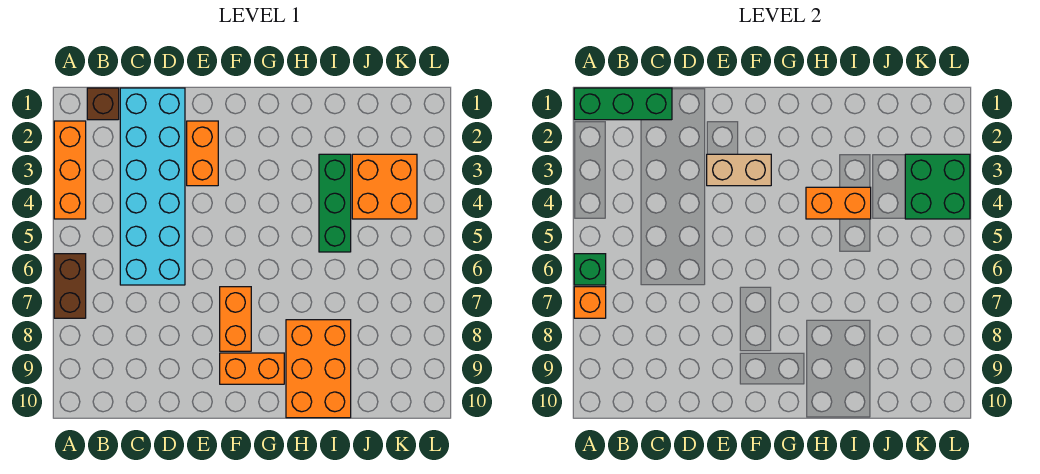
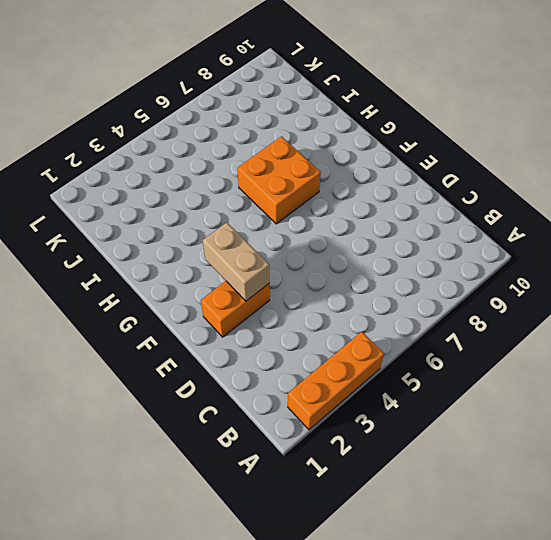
orange 2x2 brick [237,136,321,224] -> orange 2x2 brick moved to [352,154,417,219]
none -> brown 1x2 brick [54,254,86,318]
none -> brown 1x1 brick [87,88,119,120]
none -> cyan 2x6 brick [120,88,185,285]

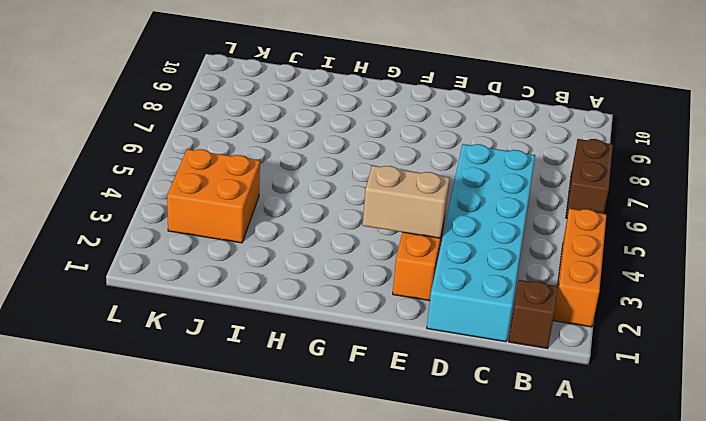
none -> orange 1x2 brick [220,287,251,351]
none -> orange 1x2 brick [220,353,284,384]
none -> orange 2x3 brick [286,320,351,418]

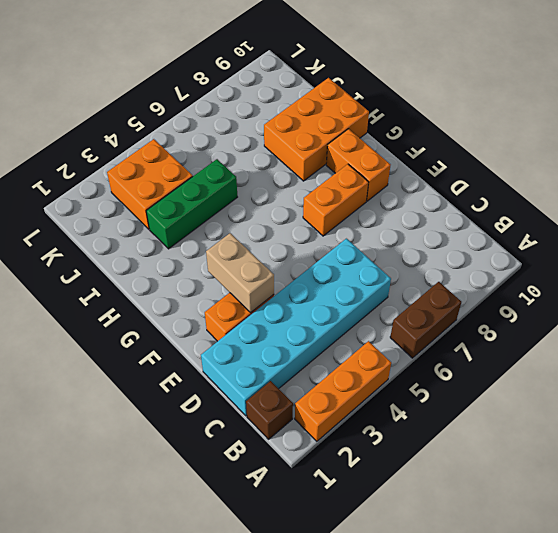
none -> green 1x3 brick [574,88,672,120]
none -> green 1x1 brick [574,254,606,285]
none -> orange 1x1 brick [574,287,606,318]

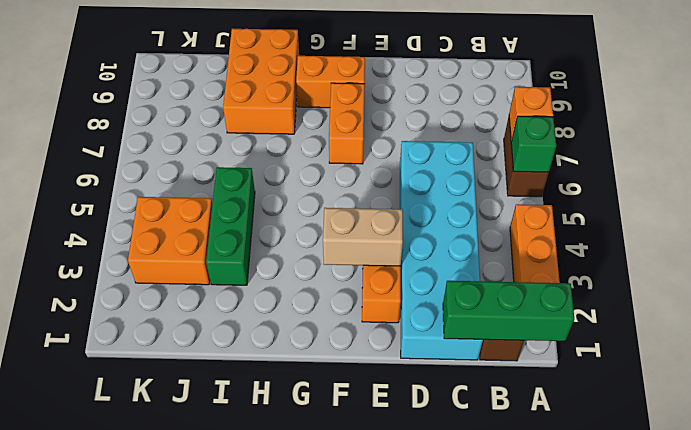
none -> orange 1x2 brick [806,187,871,219]
none -> green 2x2 brick [905,154,970,219]

